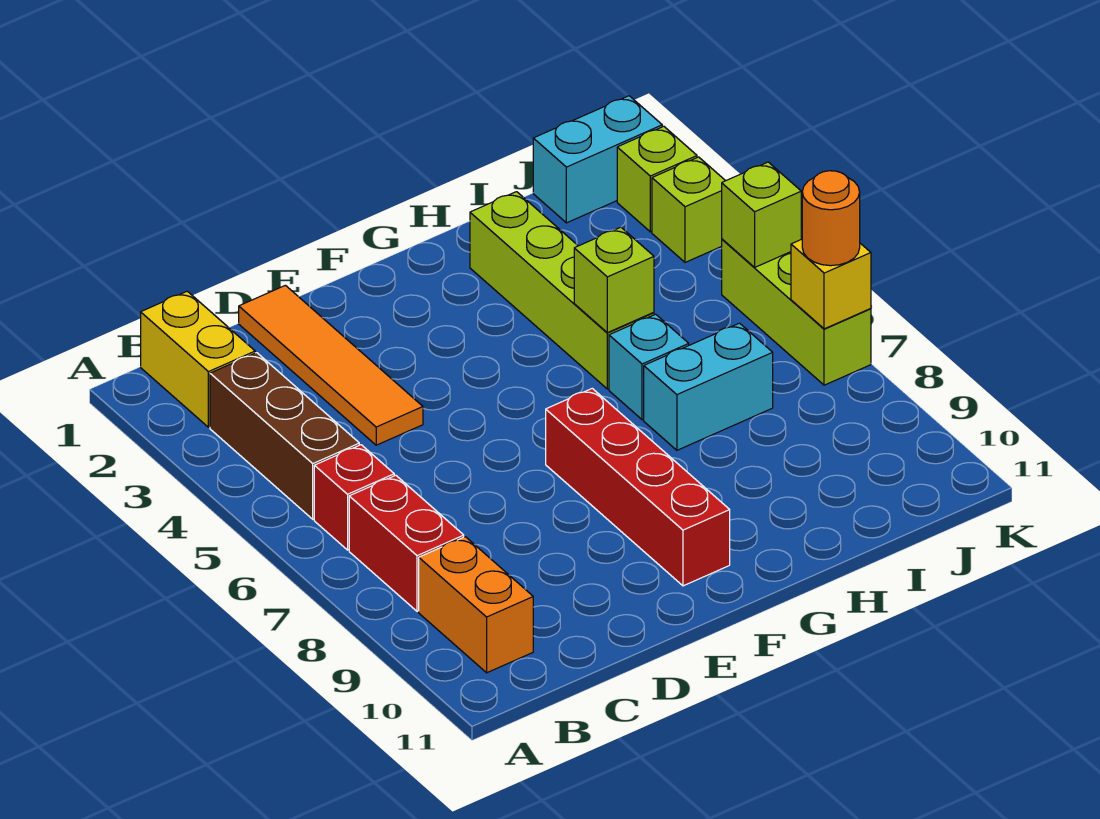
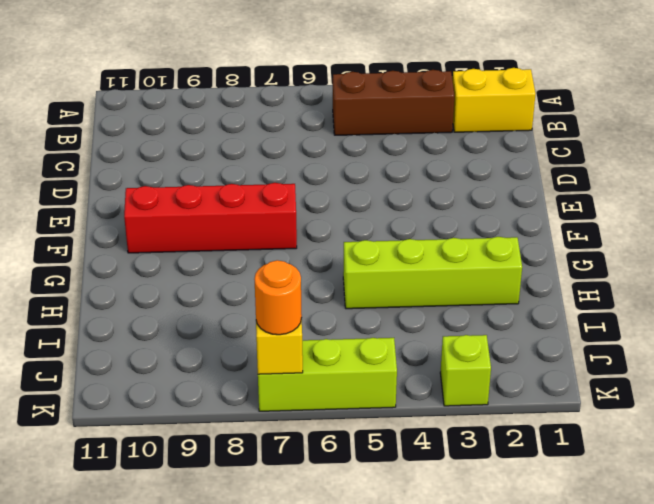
none -> red 1x1 brick [314,445,394,550]
none -> red 1x2 brick [349,475,464,611]
none -> orange 1x2 brick [419,537,533,673]

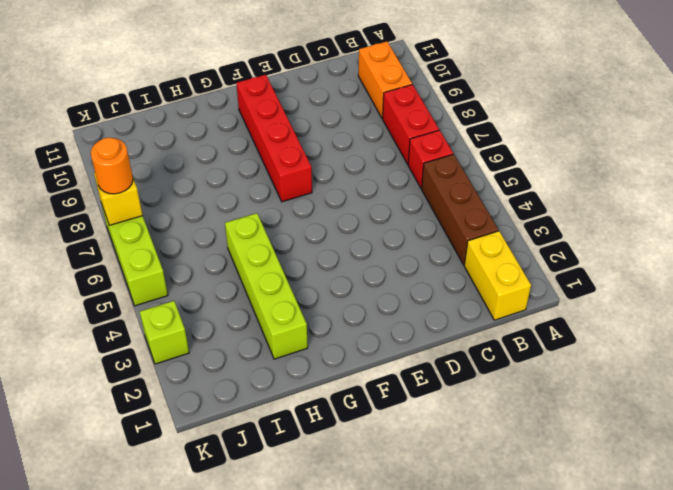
none -> orange 1x4 tile [239,285,423,445]
none -> cyan 1x1 brick [609,314,689,420]
none -> cyan 1x2 brick [644,323,773,450]

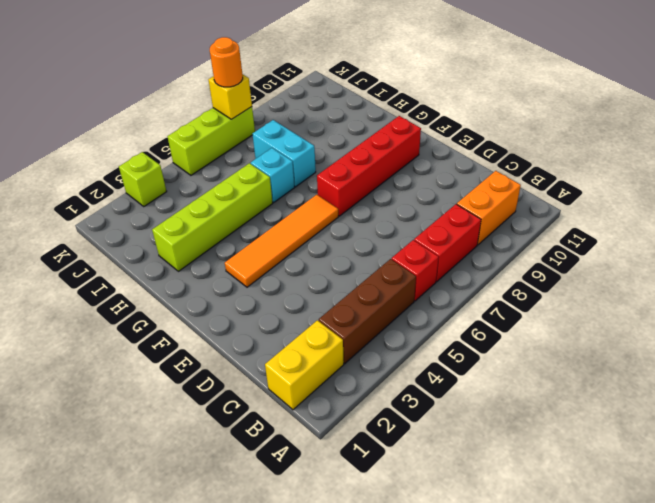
orange 1x4 tile [225,195,338,287] -> orange 1x4 tile moved to [239,285,423,445]
none -> cyan 1x2 brick [533,96,662,223]
none -> lime 1x1 brick [617,126,697,232]
none -> lime 1x1 brick [574,227,654,333]

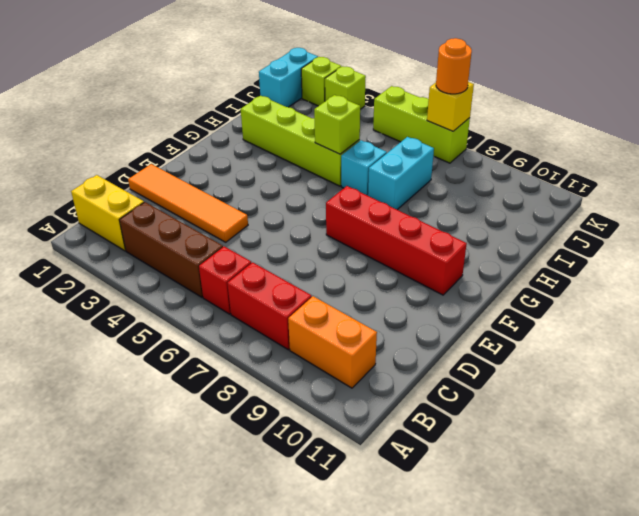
none -> lime 1x1 brick [722,162,801,268]

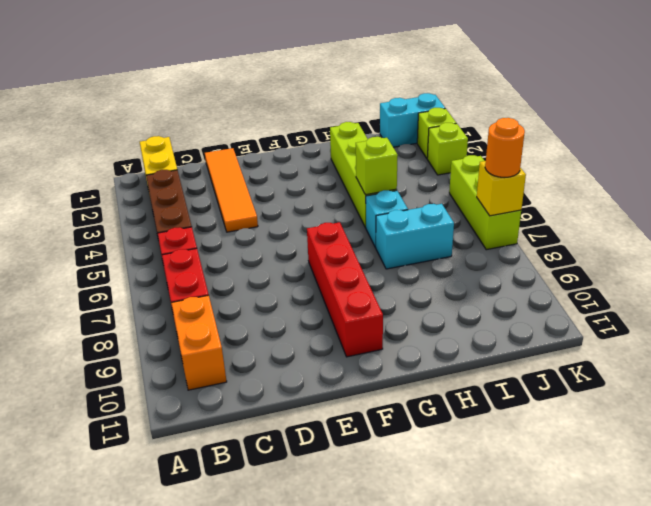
none -> lime 1x1 brick [722,162,801,268]

